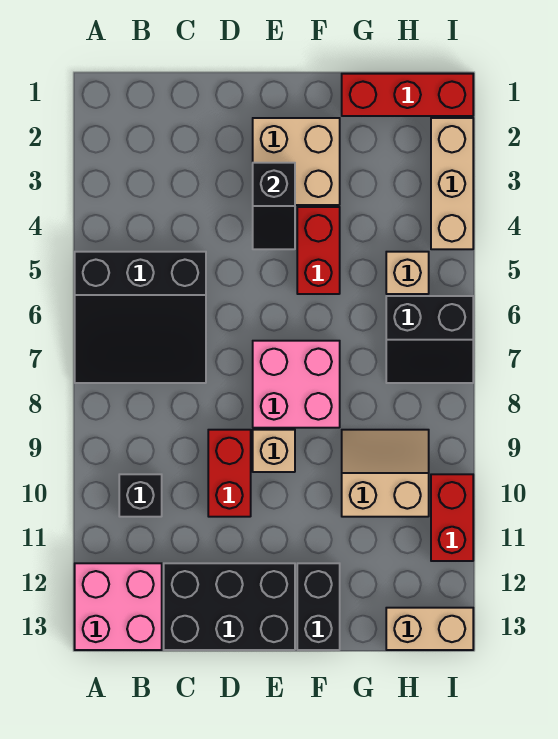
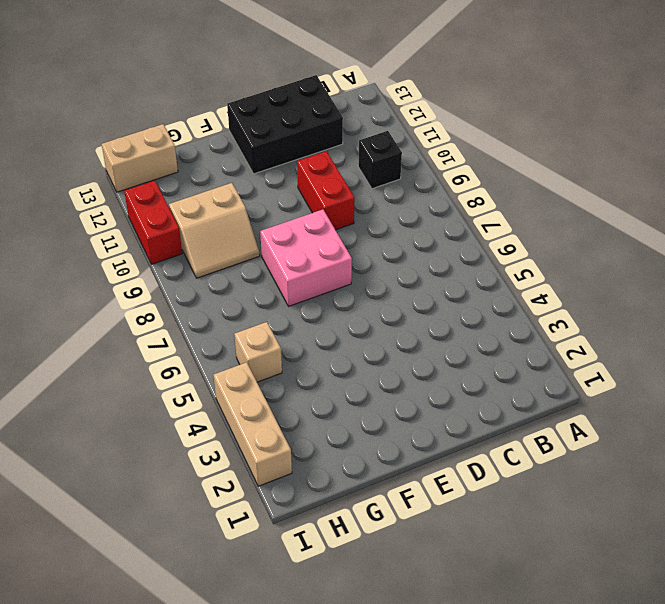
none -> black 3x3 slope [75,252,206,383]
none -> pink 2x2 brick [75,563,162,650]
none -> tan 2x2 brick [253,118,340,205]

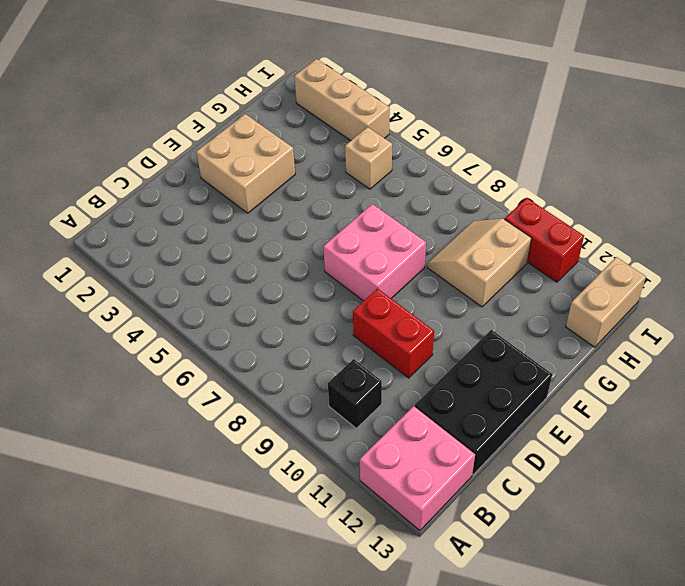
none -> black 3x3 slope [75,252,206,383]
none -> tan 1x1 brick [253,430,295,472]
none -> red 1x2 brick [297,207,340,294]

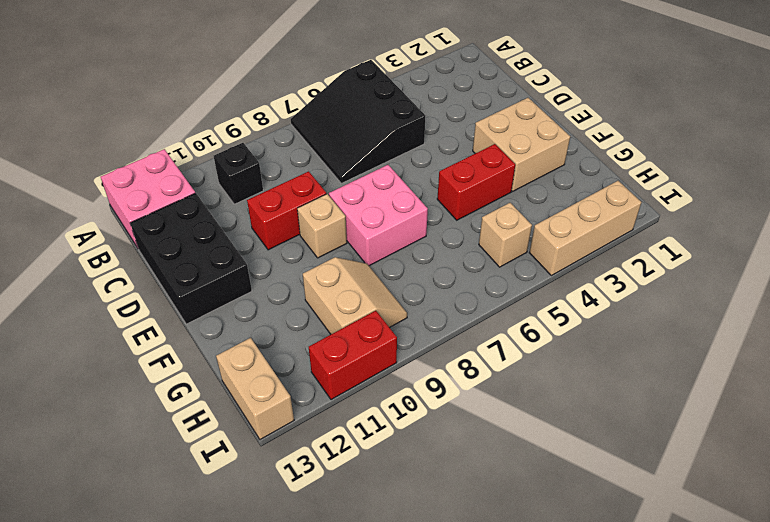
none -> black 1x2 brick [297,563,340,650]
none -> red 1x3 brick [342,74,473,116]
none -> black 2x2 slope [386,296,473,383]

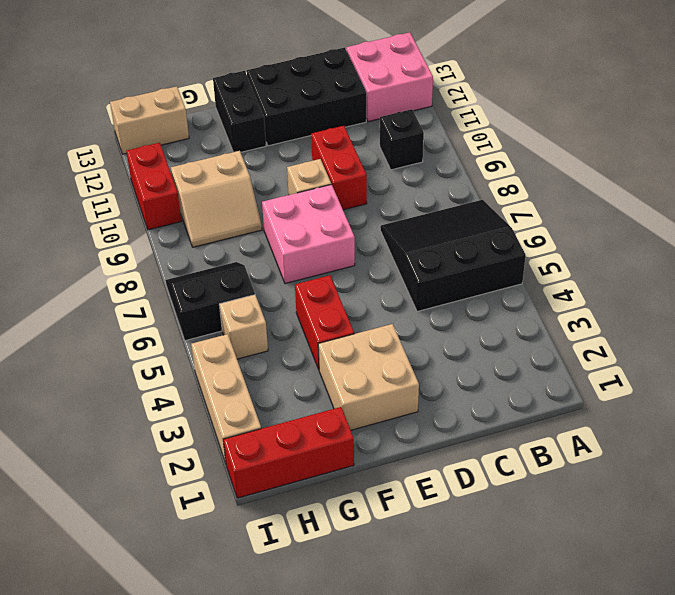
none -> black 1x2 slope [253,163,295,249]

